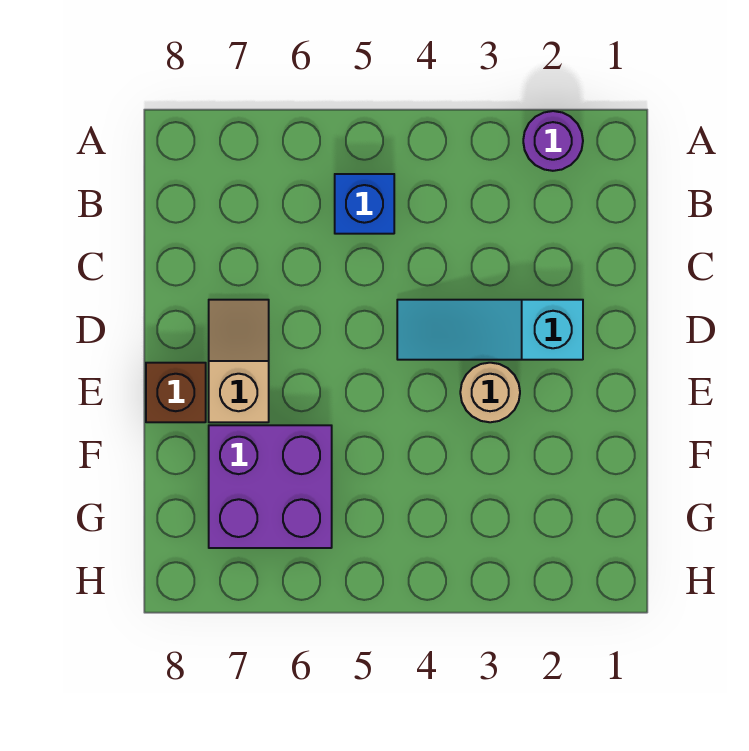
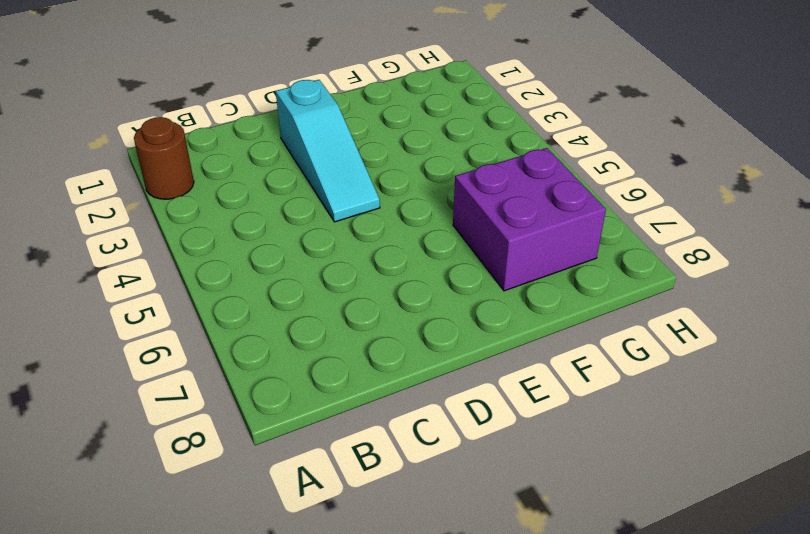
brown 1x1 round brick [134,117,194,199] -> purple 1x1 round brick [523,111,583,171]
none -> blue 1x1 brick [335,174,394,234]
none -> tan 1x2 slope [209,300,269,422]

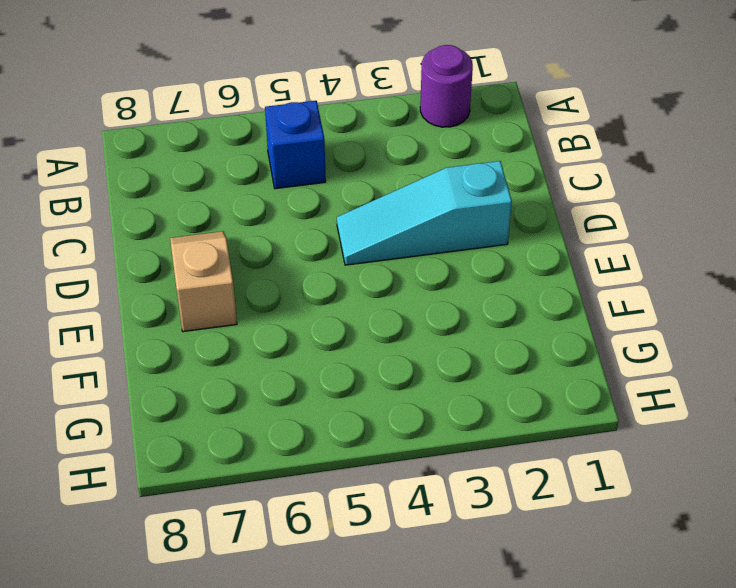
none -> tan 1x1 round brick [460,363,520,422]
none -> brown 1x1 brick [146,363,206,422]

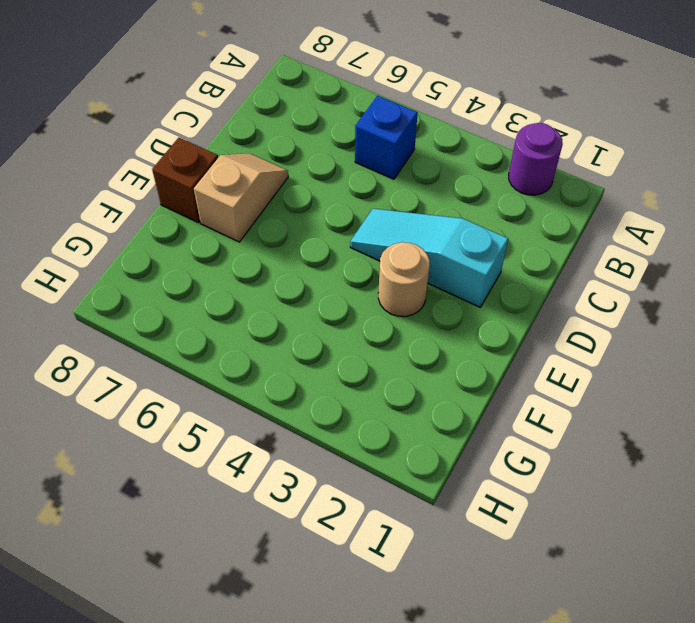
none -> purple 2x2 brick [209,425,332,548]

